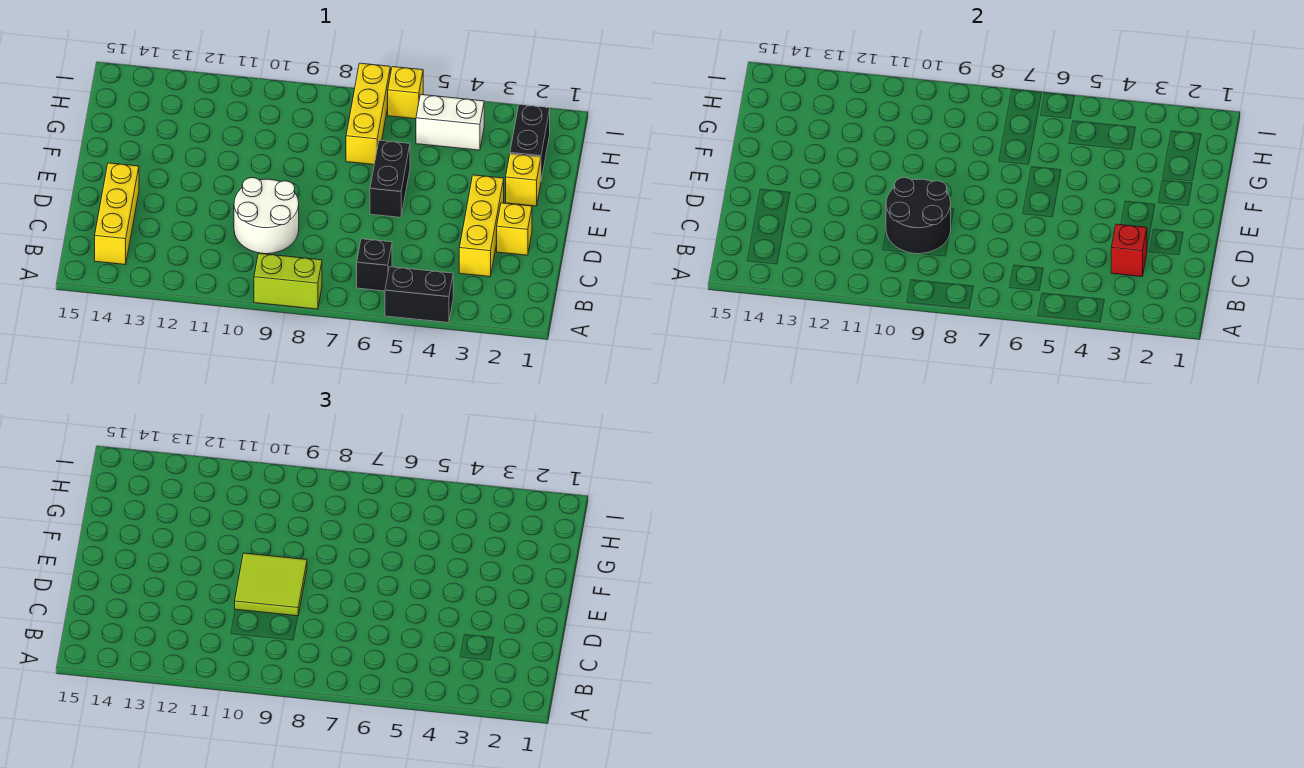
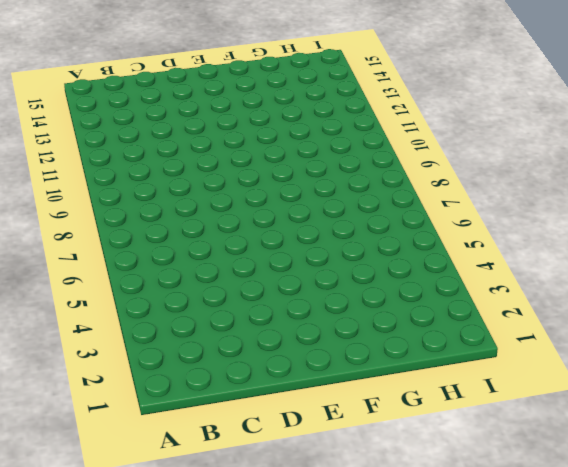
none -> black 1x2 brick [385,267,453,323]
none -> lime 1x2 brick [254,253,322,309]
none -> black 1x1 brick [357,239,392,291]

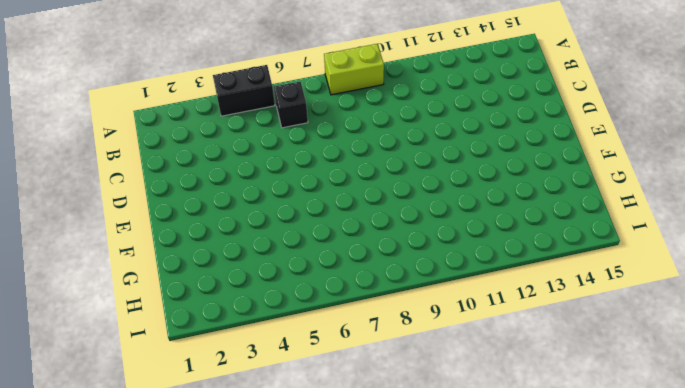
none -> yellow 1x3 brick [95,163,139,265]
none -> yellow 1x3 brick [459,175,504,277]
none -> white 2x2 round brick [234,178,299,254]

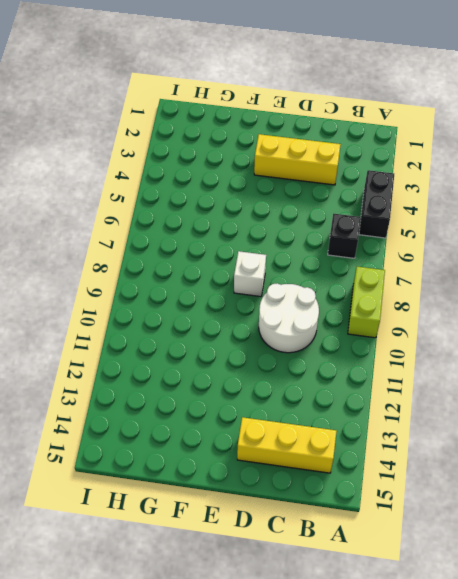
white 1x1 brick [234,251,266,297] -> none
none -> yellow 1x1 brick [497,203,532,255]
none -> black 1x2 brick [370,140,410,217]
none -> yellow 1x1 brick [506,154,541,206]

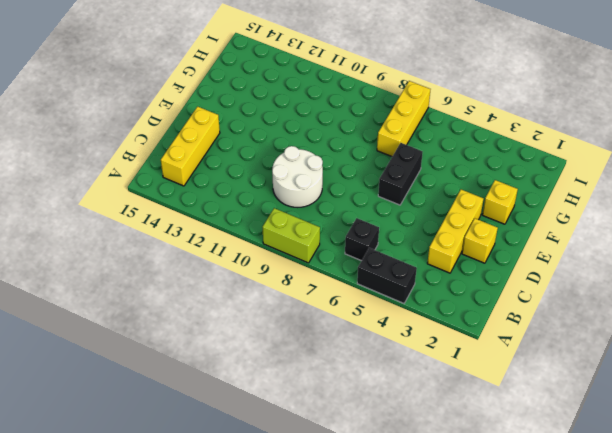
none -> black 1x2 brick [510,105,550,180]
none -> white 1x2 brick [416,95,484,150]
none -> yellow 1x1 brick [388,67,423,119]

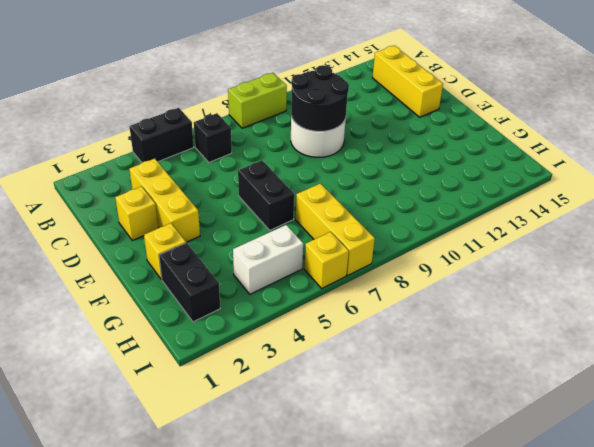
none -> red 1x1 brick [1111,224,1147,277]
none -> lime 2x2 tile [235,553,307,616]

